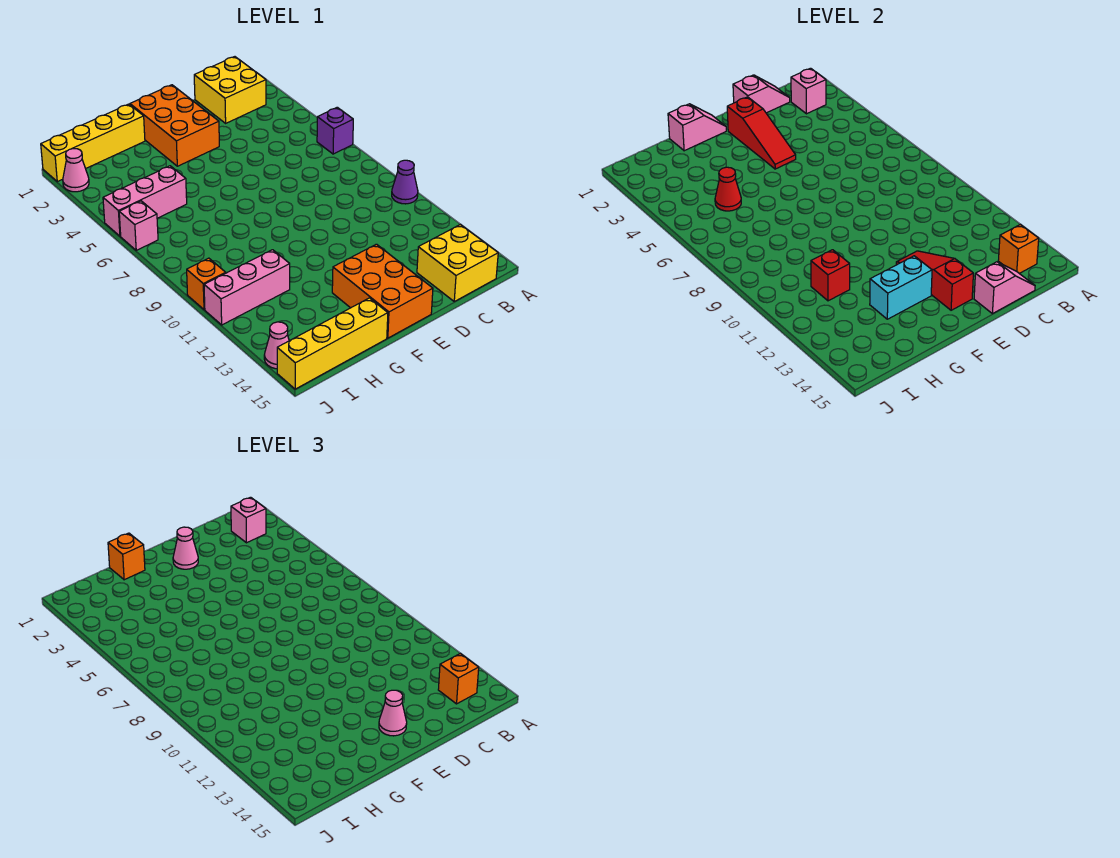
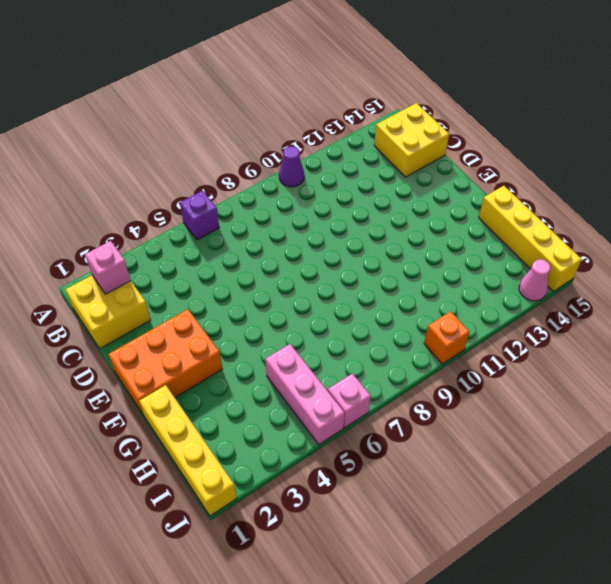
none -> orange 2x3 brick [332,244,433,338]
none -> pink 1x3 brick [204,250,290,325]
none -> pink 1x1 cone [63,149,89,192]

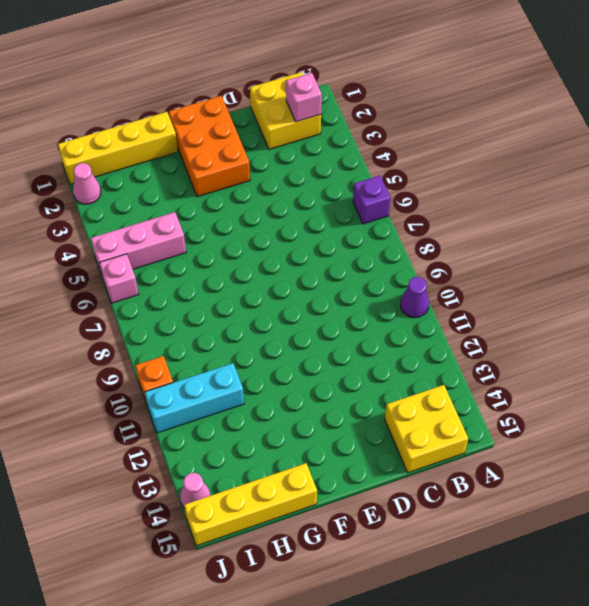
cyan 1x3 brick [145,363,244,433] -> pink 1x3 brick [204,250,290,325]
none -> orange 2x3 brick [332,244,433,338]
none -> orange 1x1 brick [998,224,1039,273]
none -> pink 1x2 slope [733,75,790,113]

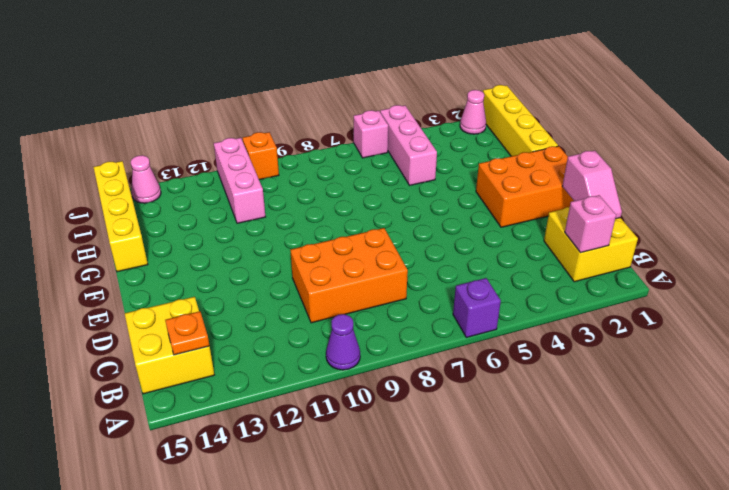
orange 1x1 plate [165,311,209,355] -> orange 1x1 brick [998,224,1039,273]
orange 2x3 brick [290,228,408,323] -> orange 2x3 brick moved to [332,244,433,338]
none -> pink 1x2 slope [974,262,1035,314]
none -> red 1x3 slope [727,97,796,169]
none -> red 1x3 slope [896,251,973,310]

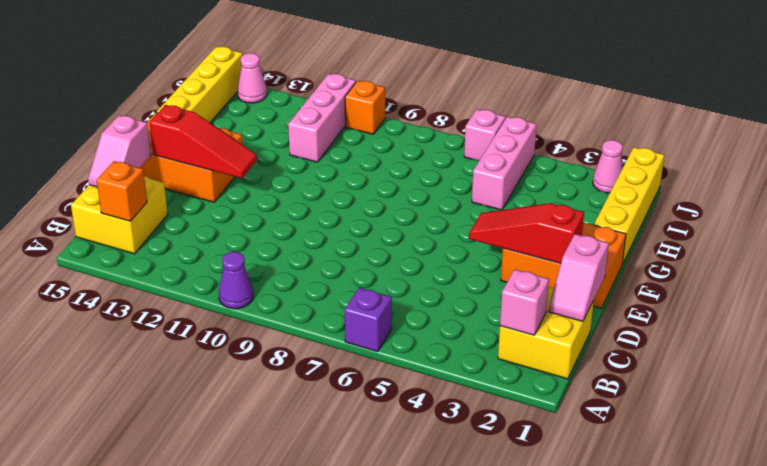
none -> pink 1x2 slope [668,104,726,151]
none -> cyan 1x2 brick [870,256,932,319]
none -> red 1x1 cone [715,167,741,211]

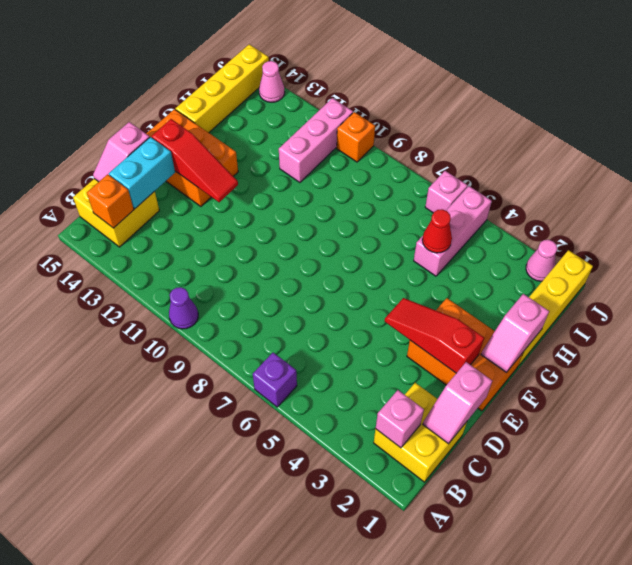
cyan 1x2 brick [109,137,175,209] -> cyan 1x2 brick moved to [870,256,932,319]
none -> red 1x1 brick [811,250,850,301]
none -> pink 1x1 brick [231,497,266,543]
none -> orange 1x1 brick [438,653,479,704]

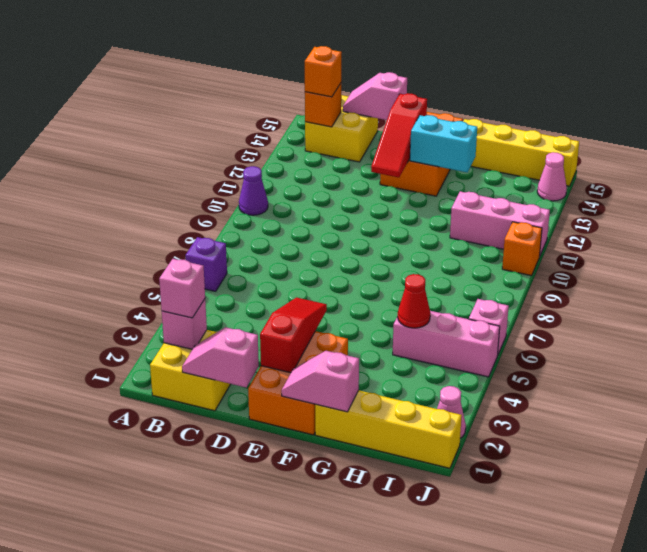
none -> red 1x1 brick [811,250,850,301]
none -> pink 1x1 cone [173,527,198,569]
none -> pink 1x1 cone [379,690,407,736]

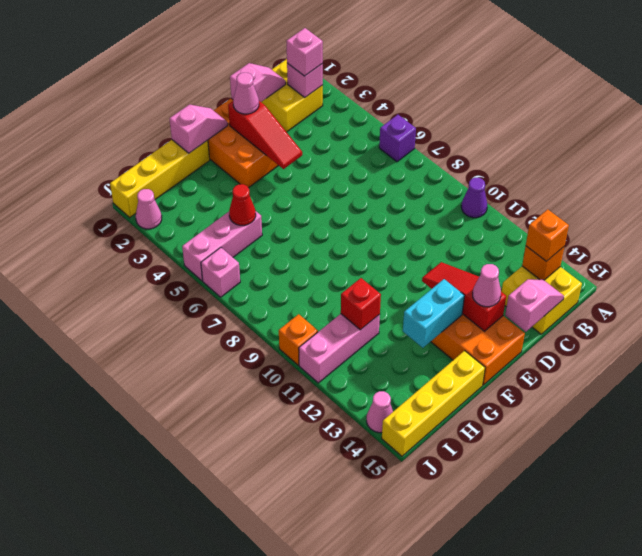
none -> orange 1x1 brick [108,533,145,580]

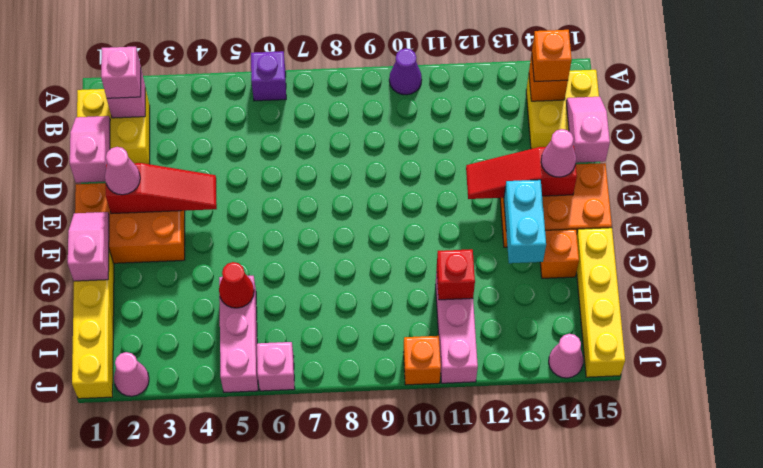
orange 1x1 brick [540,229,579,278] -> orange 1x1 brick moved to [108,533,145,580]

